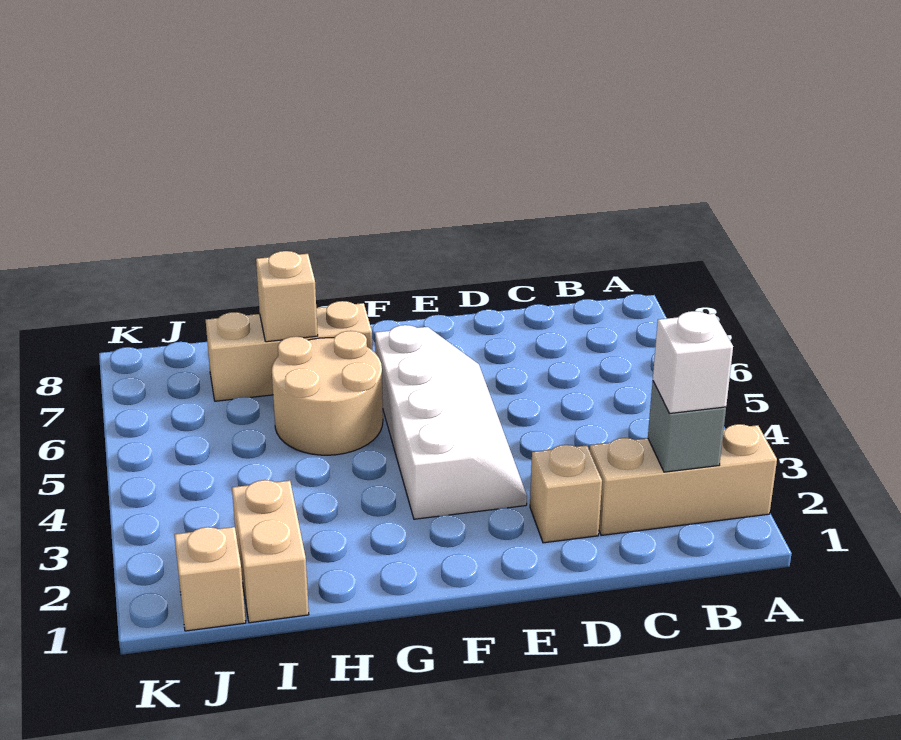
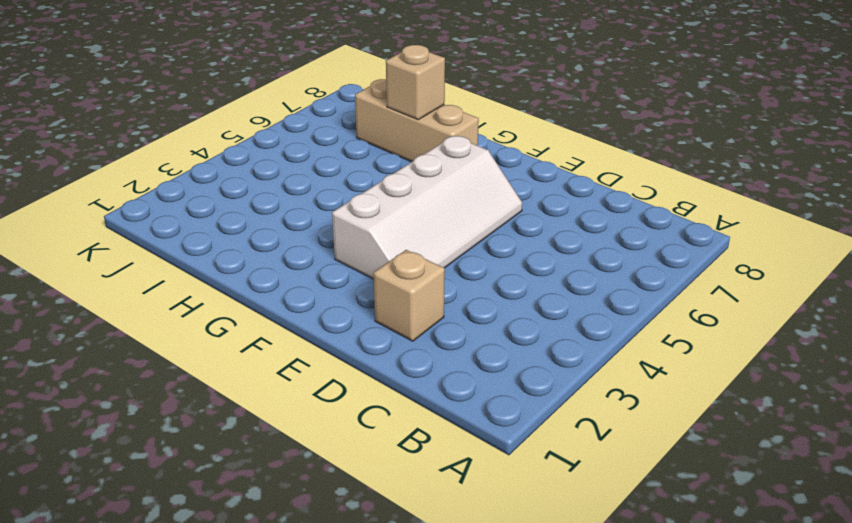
none -> tan 1x3 brick [590,424,777,535]
none -> tan 2x2 round brick [272,331,383,455]

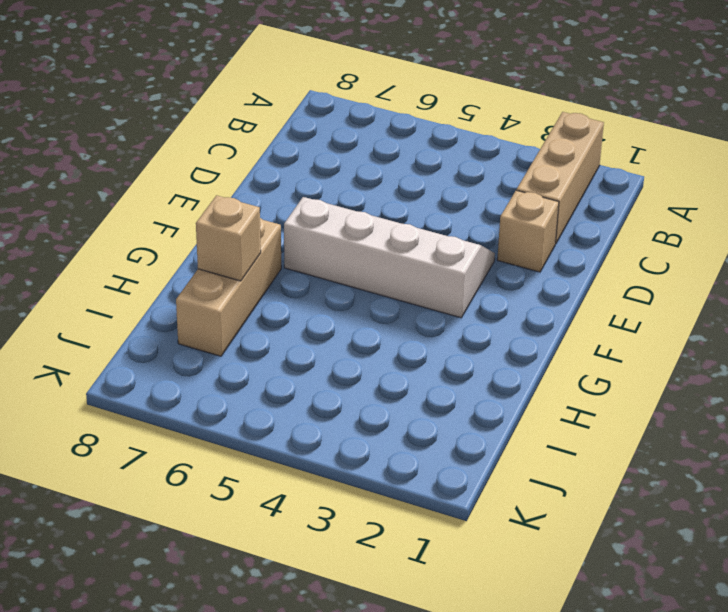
none -> tan 2x2 round brick [272,331,383,455]
none -> tan 1x2 brick [232,480,309,623]

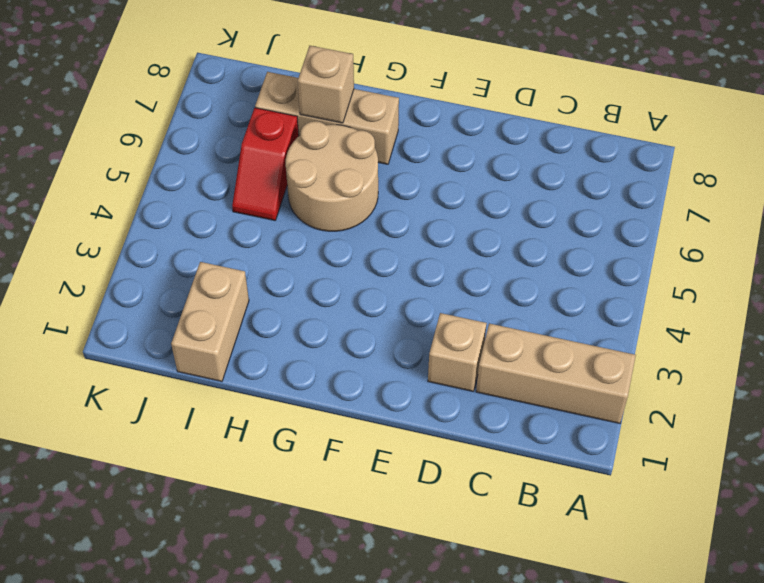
red 1x2 slope [232,108,299,220] -> none
none -> white 2x4 slope [375,325,527,519]
none -> tan 1x1 brick [174,527,246,631]

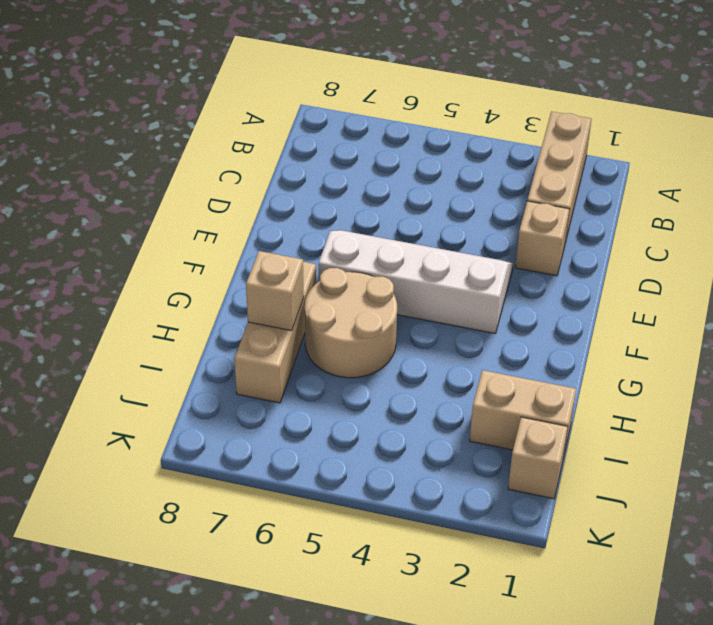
none -> grey 1x1 brick [648,382,726,472]
none -> white 1x1 brick [653,311,733,413]

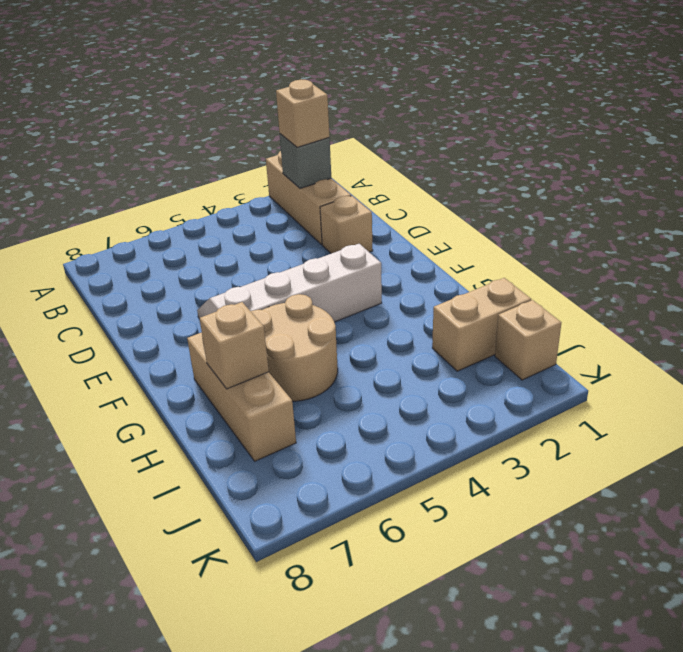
tan 1x1 brick [276,79,329,147] -> white 1x1 brick [653,311,733,413]

